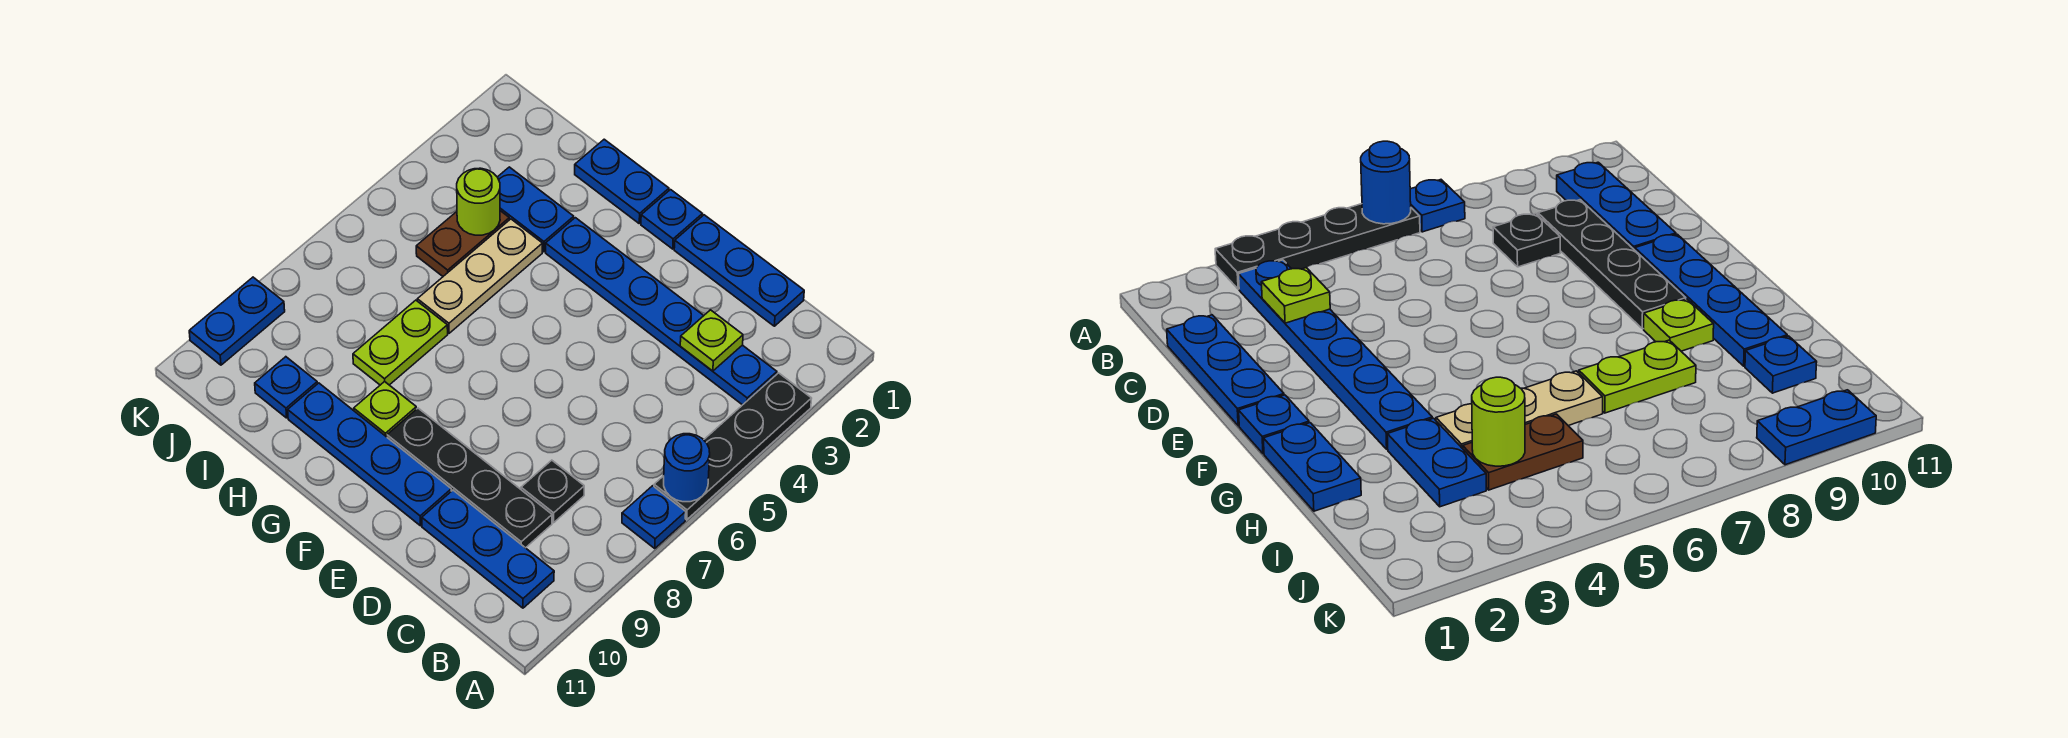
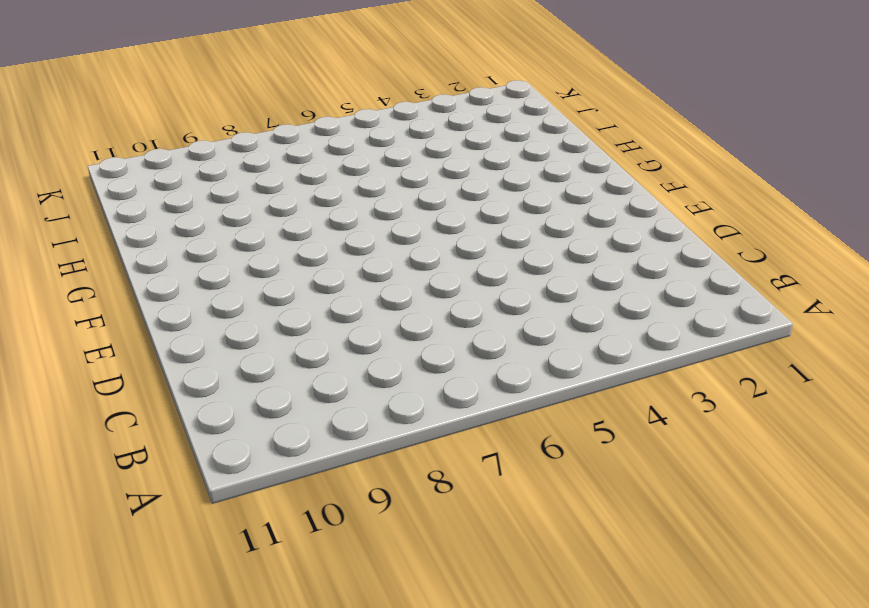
none -> black 1x4 plate [654,373,812,520]
none -> blue 1x1 plate [622,486,686,548]
none -> blue 1x6 plate [546,218,777,405]

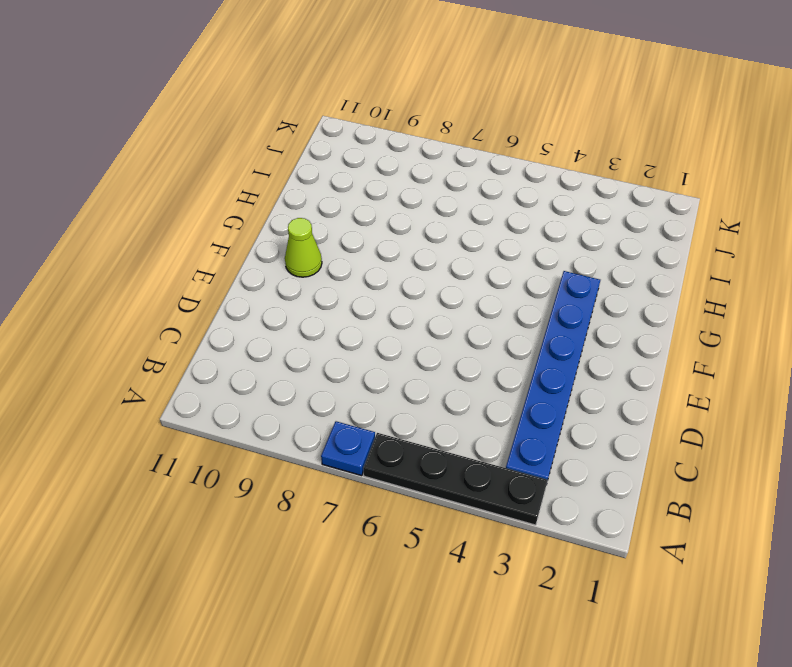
lime 1x1 cone [285,218,322,277] -> blue 1x4 plate [288,383,451,526]
none -> blue 1x3 plate [422,490,554,608]
none -> blue 1x3 plate [674,215,804,326]
none -> black 1x1 plate [521,460,584,523]

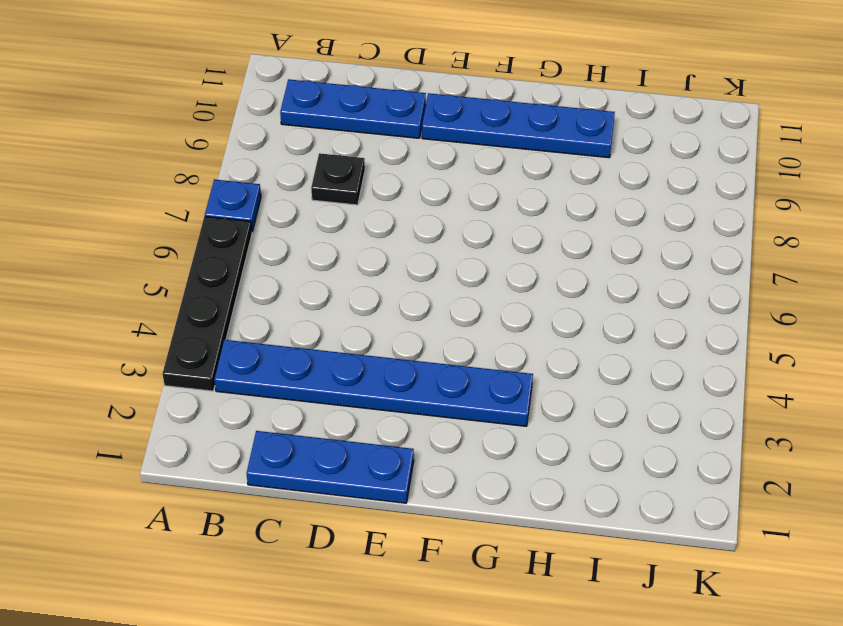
none -> black 1x4 plate [387,408,552,548]
none -> blue 1x1 plate [641,190,702,249]
none -> blue 1x2 plate [575,139,669,223]

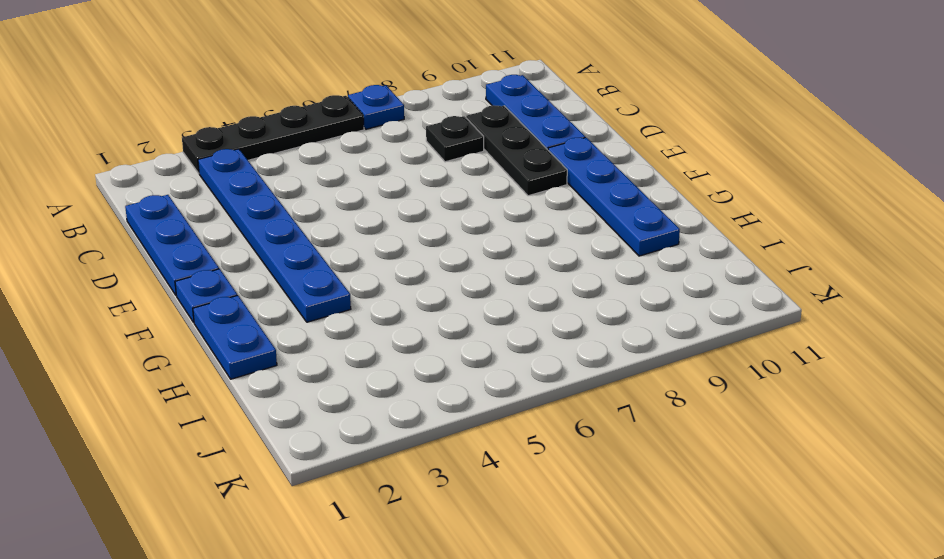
black 1x3 plate [466,105,567,196] -> black 1x4 plate [387,408,552,548]
none -> lime 1x1 plate [354,381,416,437]
none -> blue 1x2 plate [498,167,574,252]
none -> tan 1x3 plate [417,219,542,333]

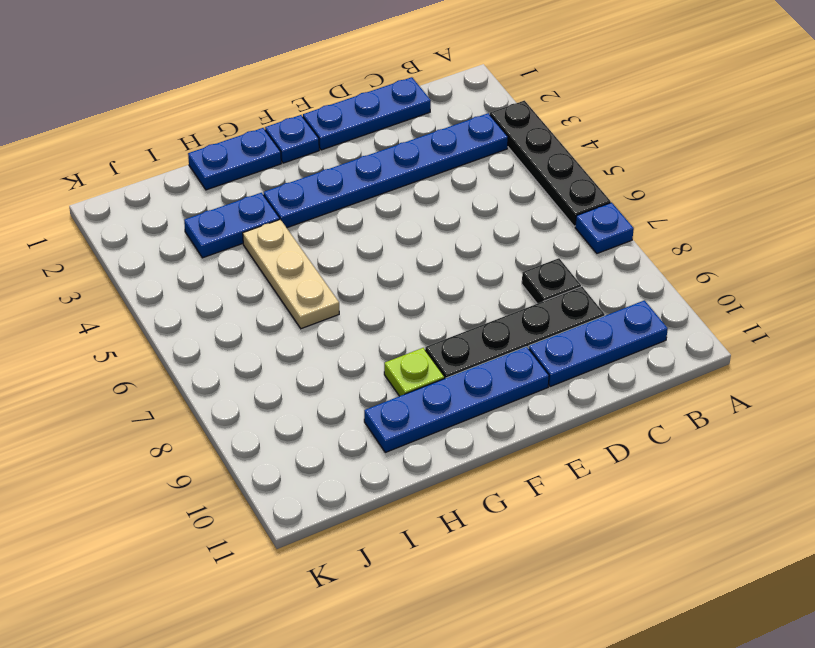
none -> lime 1x2 plate [353,300,448,385]
none -> brown 1x2 plate [416,211,509,276]
none -> blue 1x1 plate [255,357,317,418]

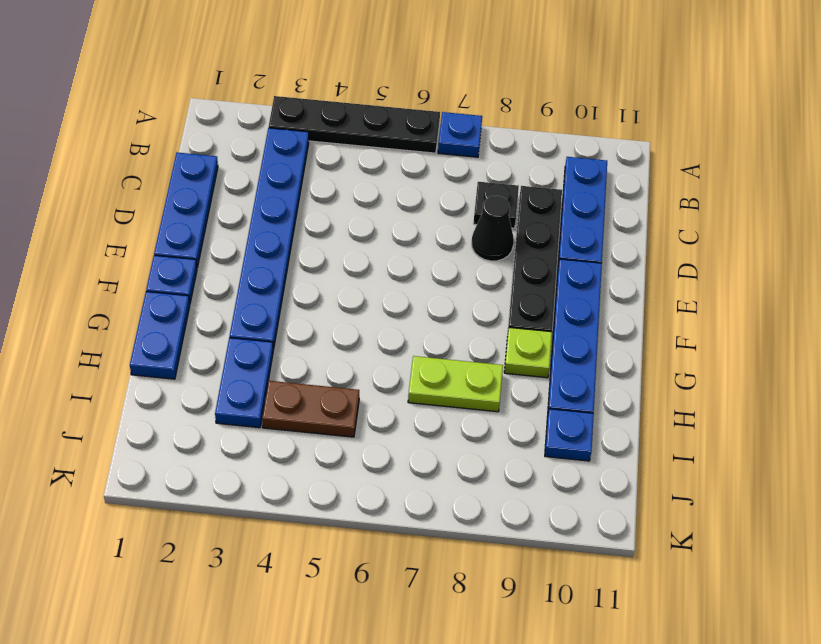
black 1x1 cone [472,196,514,261] -> none
none -> tan 1x3 plate [417,219,542,333]
none -> blue 1x2 plate [189,277,285,365]
none -> blue 1x1 round brick [664,434,710,502]

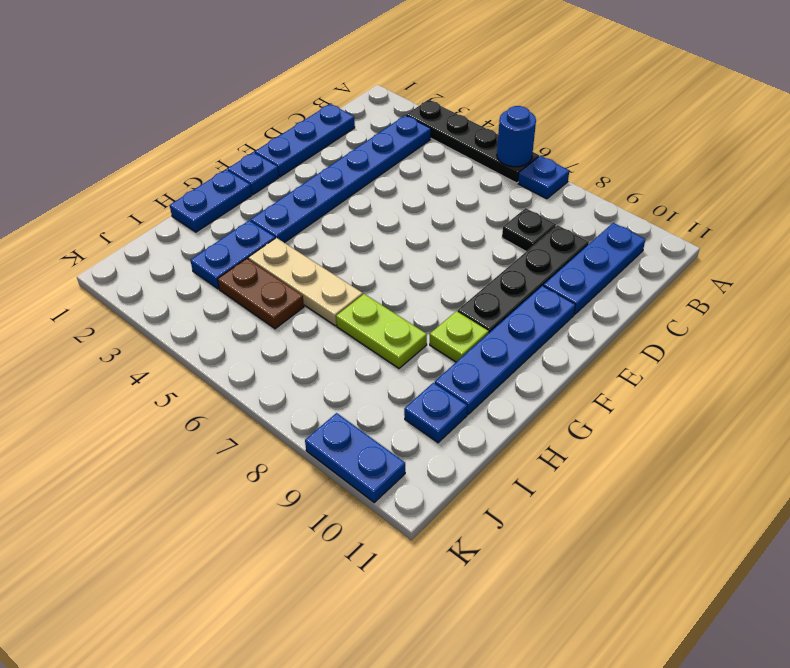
none -> lime 1x1 plate [680,310,743,371]
none -> lime 1x1 round brick [457,168,500,235]

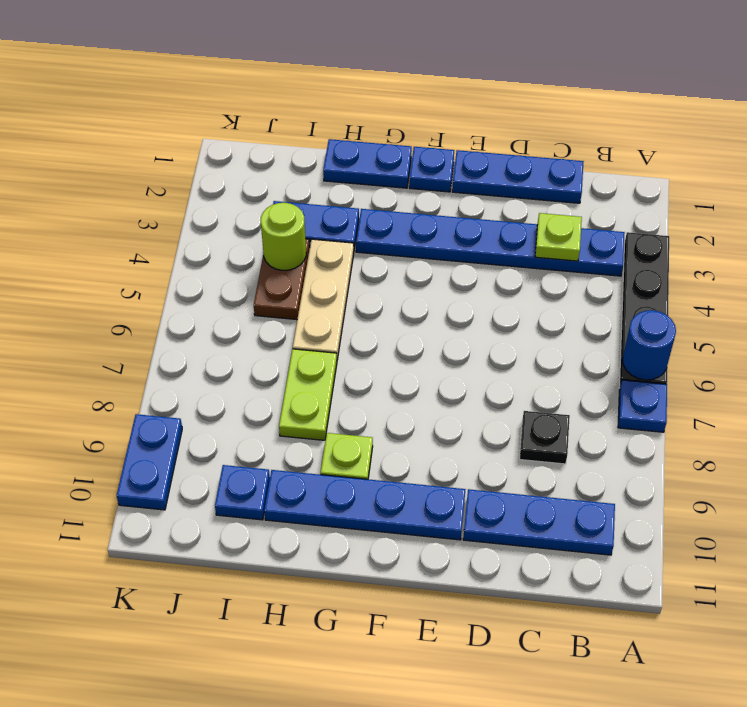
none -> black 1x4 plate [387,408,552,548]

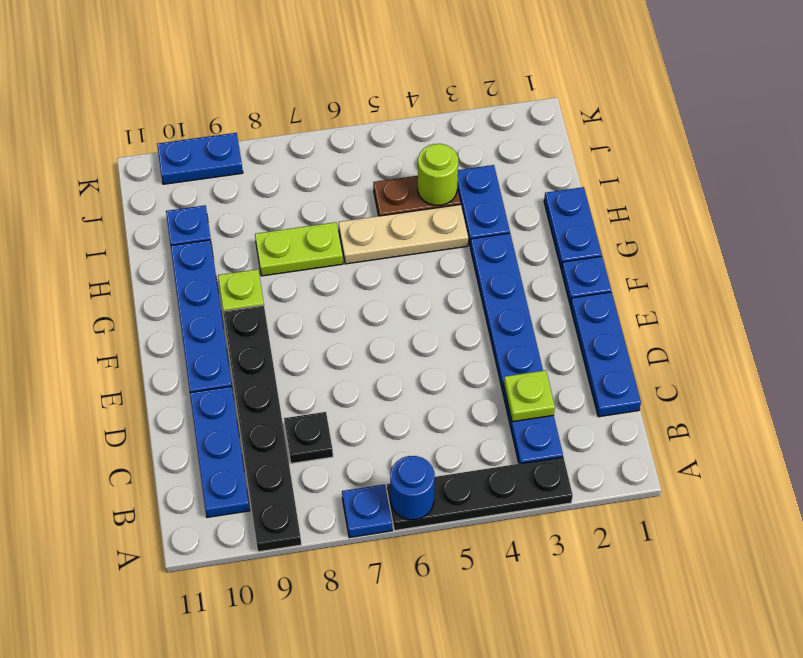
black 1x6 plate [223,305,301,552] -> black 1x4 plate [387,408,552,548]

